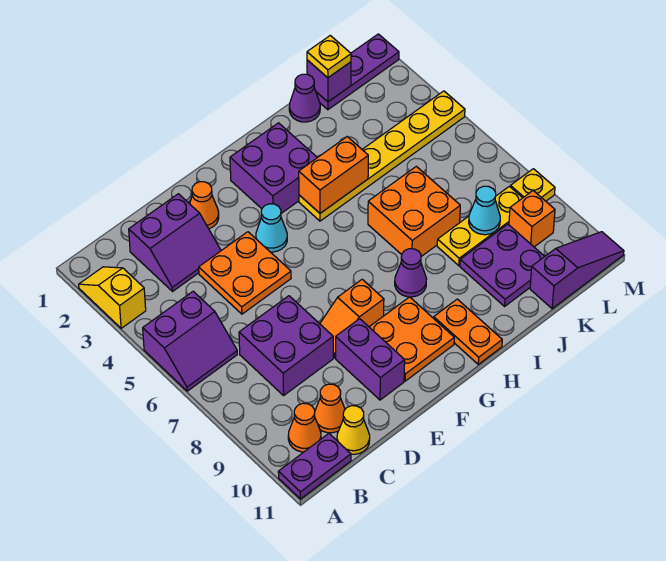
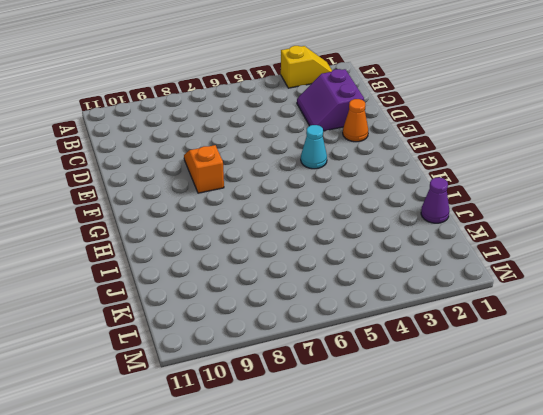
none -> purple 2x2 slope [143,291,237,391]
none -> purple 1x2 plate [278,434,351,499]
none -> orange 1x1 cone [288,403,321,452]
none -> purple 2x2 brick [239,296,333,395]

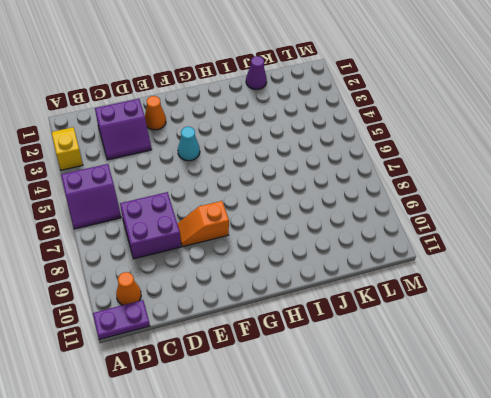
none -> orange 1x1 cone [315,384,345,433]
none -> yellow 1x1 cone [337,406,370,454]
none -> orange 2x2 plate [199,232,291,314]
none -> purple 1x2 brick [336,319,405,400]

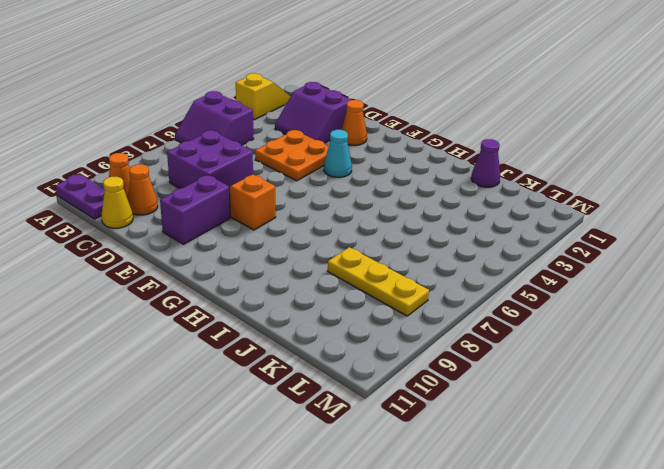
none -> orange 2x2 plate [370,297,454,381]
none -> purple 2x2 brick [230,123,317,213]
none -> yellow 1x6 plate [299,91,465,221]
none -> purple 1x1 cone [395,249,426,297]

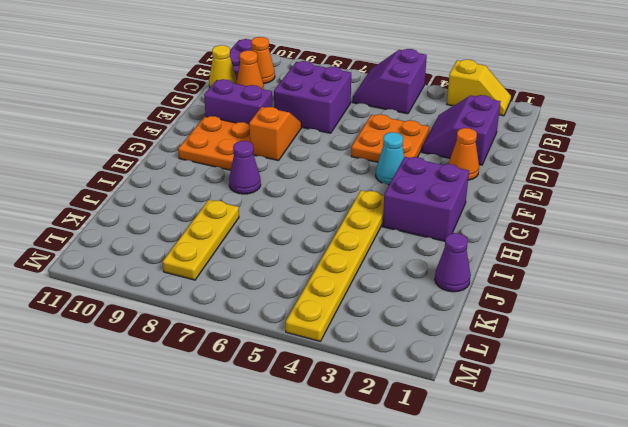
none -> orange 1x2 plate [434,299,502,364]
none -> orange 2x2 brick [368,166,460,257]
none -> purple 2x2 plate [460,224,545,306]
none -> purple 1x3 plate [316,34,399,110]

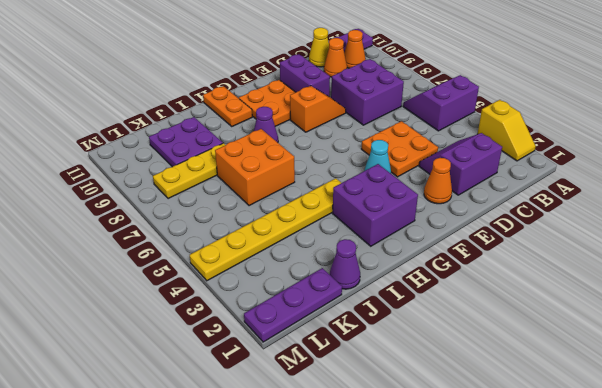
none -> purple 1x3 slope [530,232,624,309]
none -> orange 1x1 brick [509,191,555,247]
none -> yellow 1x1 plate [510,169,555,201]
none -> orange 1x2 brick [299,137,368,213]

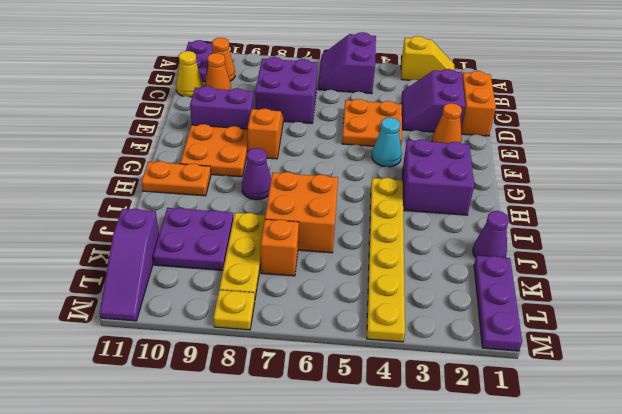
orange 1x2 brick [461,71,496,136] -> orange 1x2 brick moved to [299,137,368,213]
orange 1x1 brick [261,219,299,276] -> orange 1x1 brick moved to [509,191,555,247]
none -> purple 1x1 brick [307,60,351,102]
none -> cyan 1x1 cone [469,186,500,235]
none -> yellow 1x1 plate [307,36,351,78]

